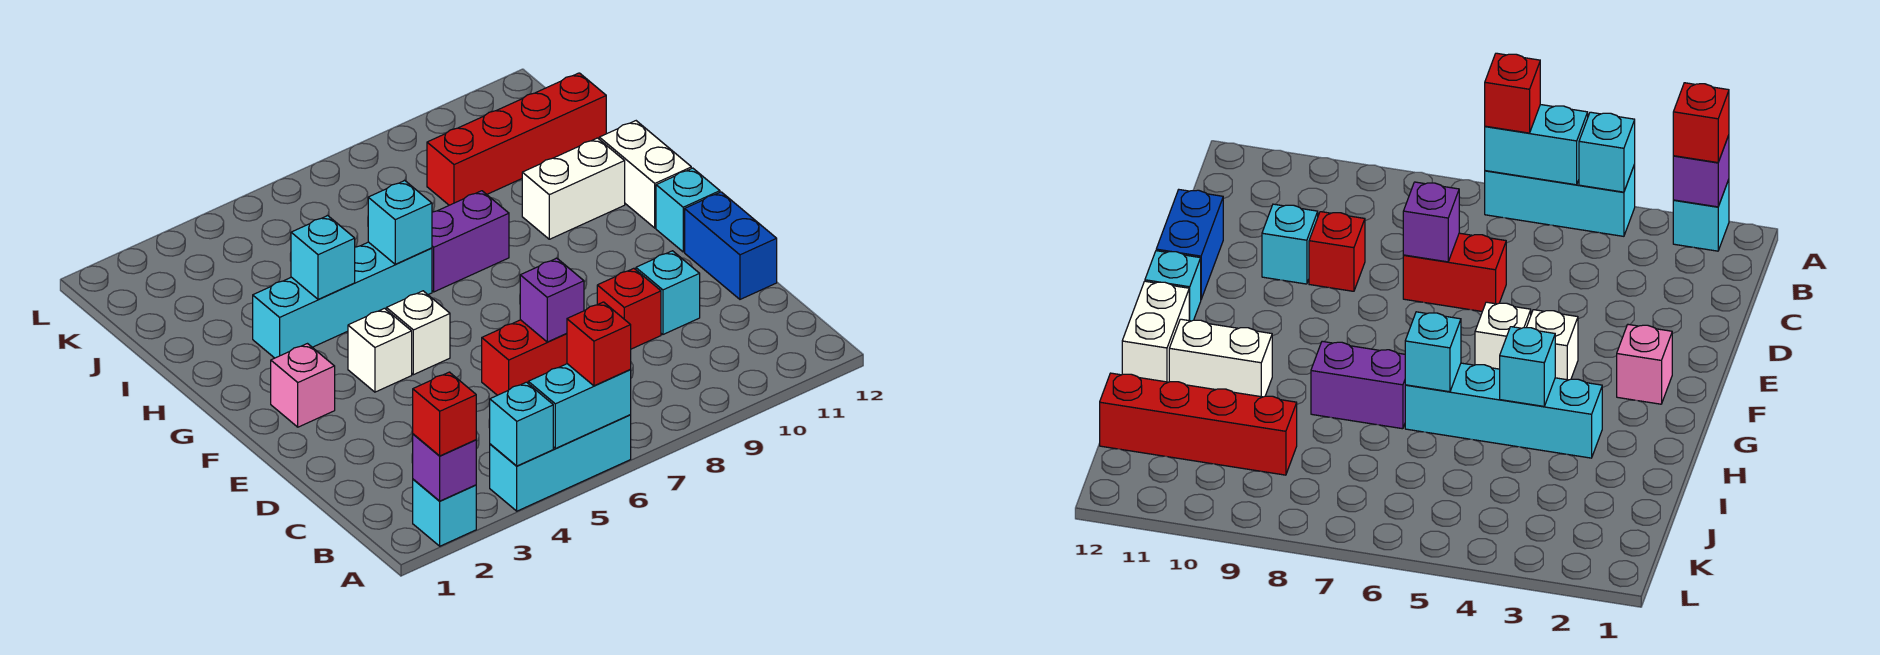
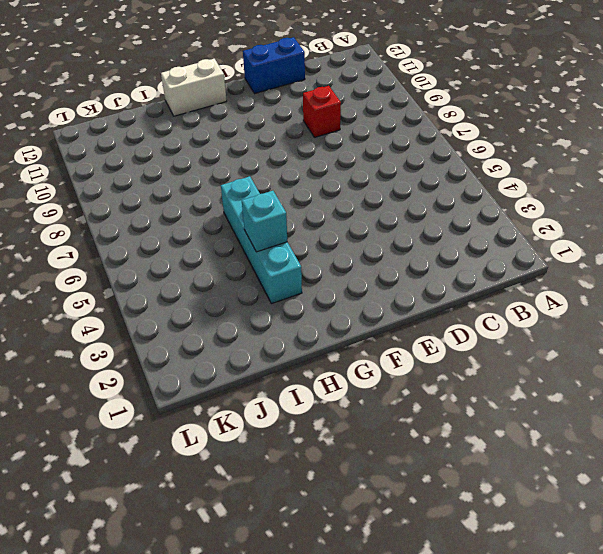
none -> cyan 1x1 brick [413,479,476,546]
none -> cyan 1x3 brick [490,415,631,511]
none -> red 1x2 brick [482,320,567,395]

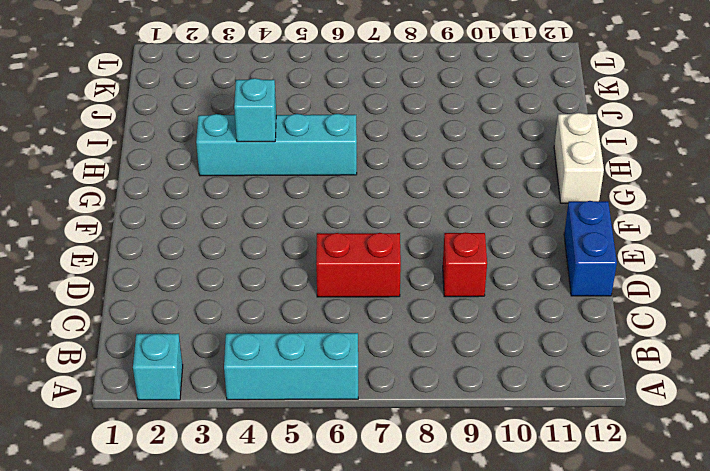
none -> cyan 1x1 brick [636,251,700,334]
none -> pink 1x1 brick [271,344,335,427]
none -> white 1x1 brick [348,308,412,392]

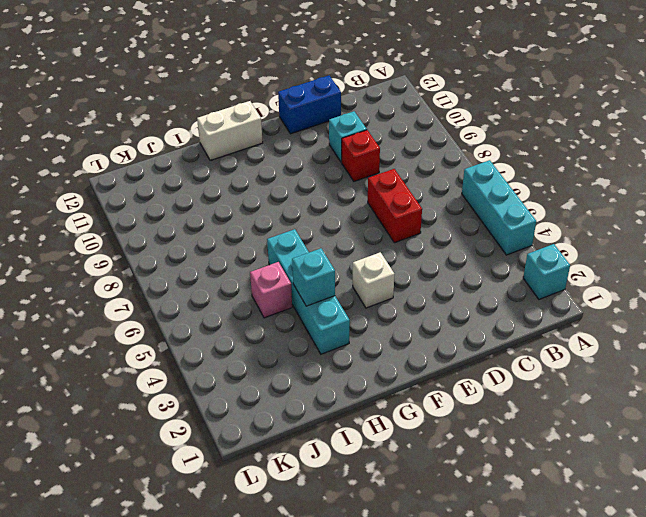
pink 1x1 brick [250,262,292,318] -> pink 1x1 brick moved to [271,344,335,427]
none -> white 1x1 brick [386,291,450,375]
none -> cyan 1x1 brick [656,168,720,252]
none -> purple 1x2 brick [432,191,509,292]

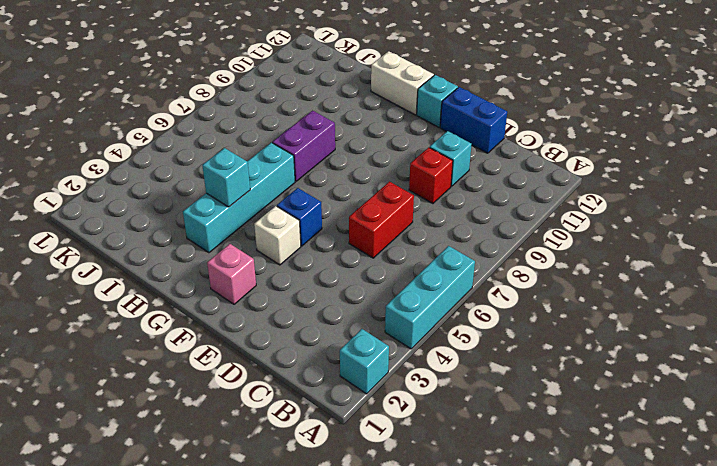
blue 1x1 brick [277,188,322,246] -> white 1x1 brick [386,291,450,375]
none -> white 1x2 brick [522,138,625,239]
none -> red 1x4 brick [427,73,606,205]
none -> purple 1x1 brick [413,434,476,501]

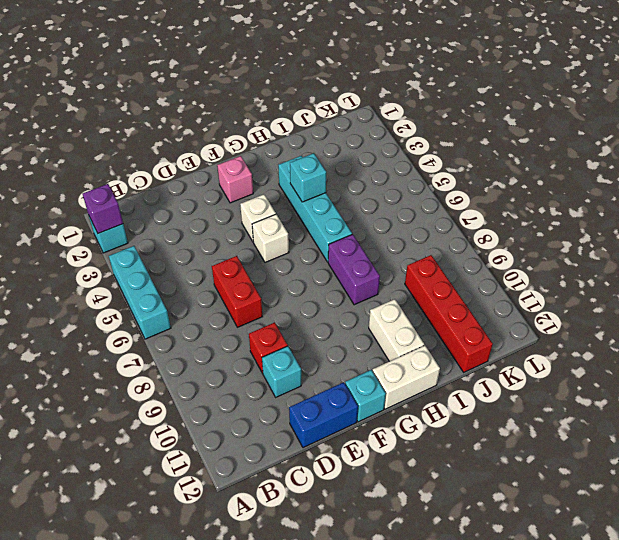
none -> cyan 1x1 brick [490,382,553,466]
none -> cyan 1x2 brick [528,364,631,448]
none -> purple 1x1 brick [520,258,584,342]

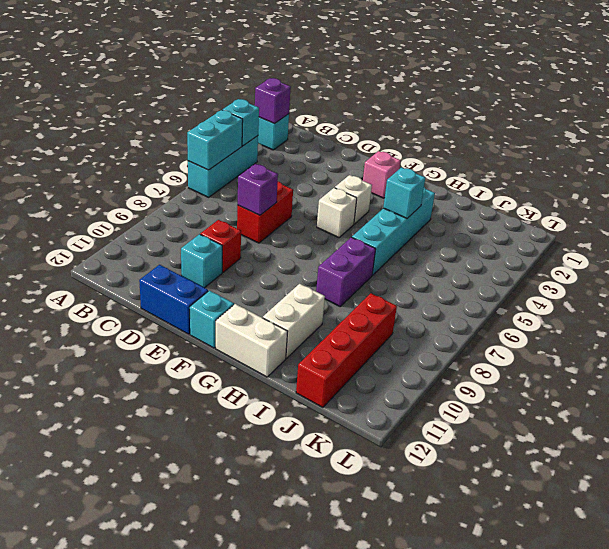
none -> cyan 1x1 brick [368,181,432,264]
none -> red 1x1 brick [413,372,476,456]
none -> red 1x1 brick [567,302,631,386]

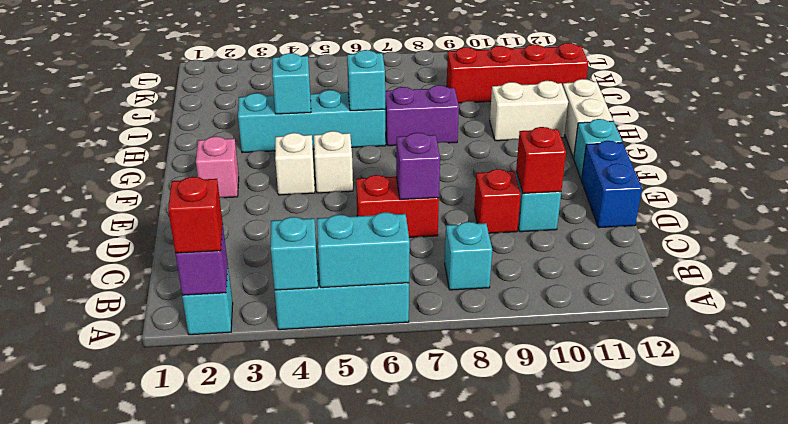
cyan 1x1 brick [445,222,492,290] -> none
red 1x1 brick [516,127,566,193] -> red 1x1 brick moved to [567,302,631,386]

